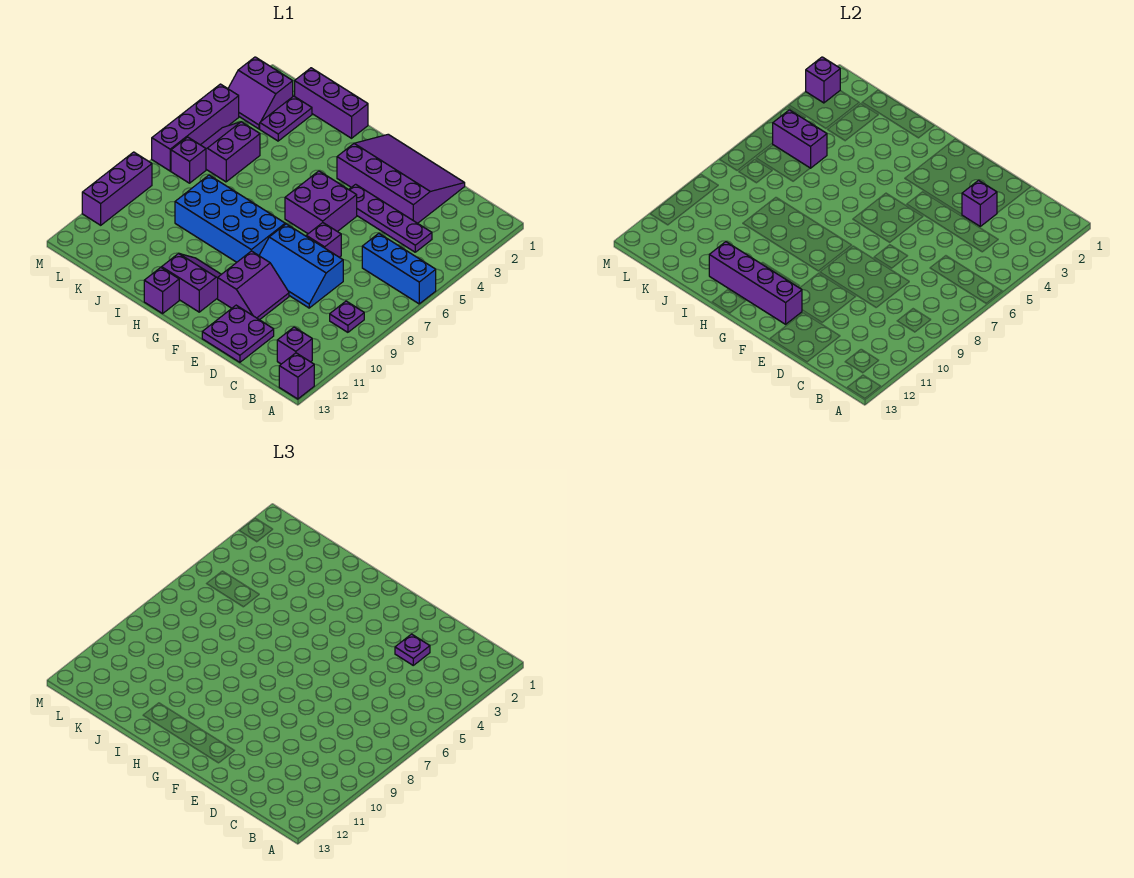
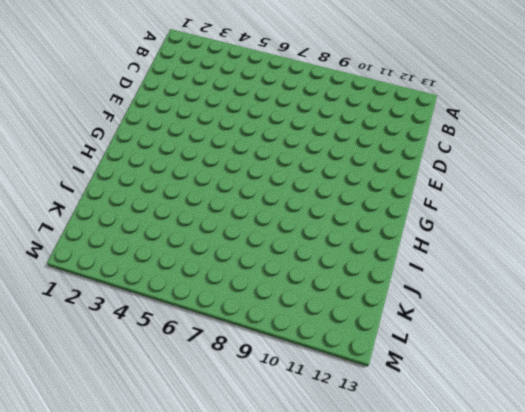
none -> blue 1x3 brick [362,233,436,304]
none -> purple 1x1 brick [279,353,314,399]
none -> purple 1x1 plate [330,301,364,332]

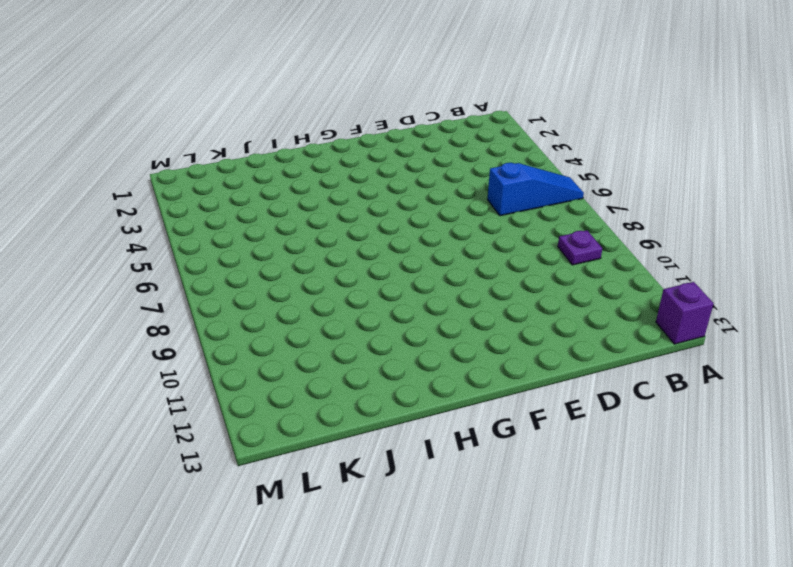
blue 1x3 slope [487,163,584,216] -> blue 1x3 brick [362,233,436,304]
none -> purple 1x1 brick [277,327,312,364]
none -> purple 1x4 plate [349,184,432,252]
none -> purple 3x4 slope [337,134,465,223]

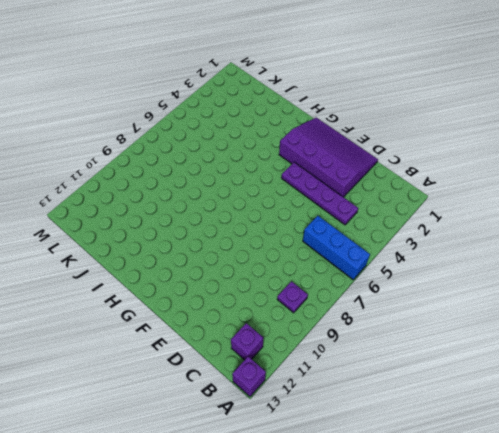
none -> blue 2x3 slope [259,224,343,308]
none -> purple 2x2 plate [202,305,274,362]
none -> purple 1x1 brick [306,223,341,257]

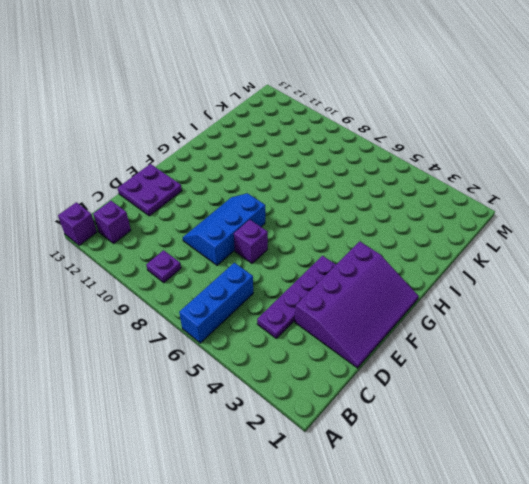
none -> purple 2x2 slope [218,251,289,320]
none -> purple 2x2 brick [285,171,357,234]
none -> blue 2x4 brick [175,175,285,262]

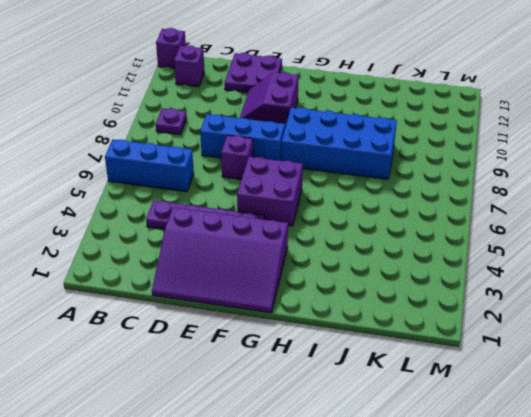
none -> purple 2x2 slope [162,253,221,312]
none -> purple 1x1 brick [144,268,179,313]
none -> purple 1x3 brick [295,68,368,138]

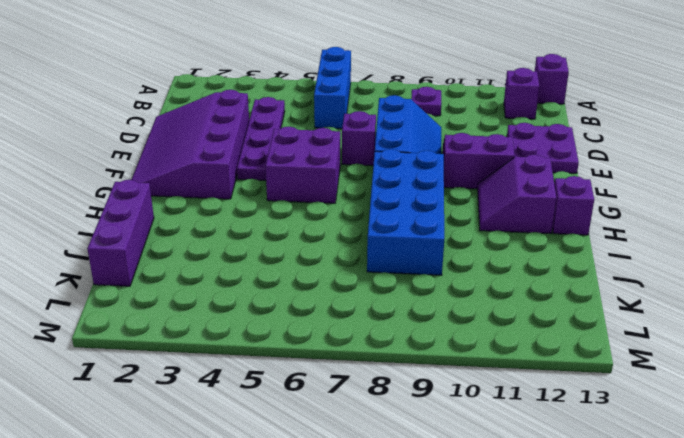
none -> purple 1x2 plate [260,96,312,141]
none -> purple 2x2 slope [201,122,260,182]
none -> purple 2x2 slope [228,57,293,129]

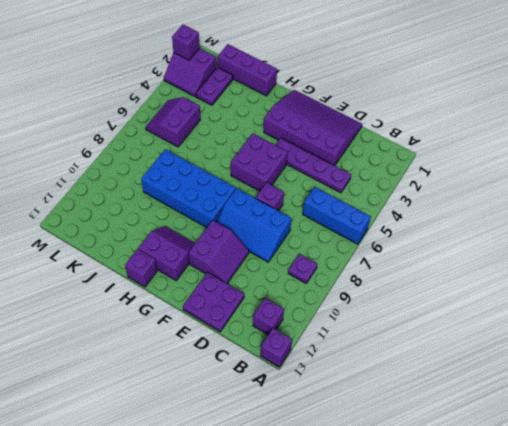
none -> purple 1x1 brick [171,137,206,183]
none -> purple 1x4 brick [152,84,239,171]
none -> purple 1x3 brick [82,152,152,225]

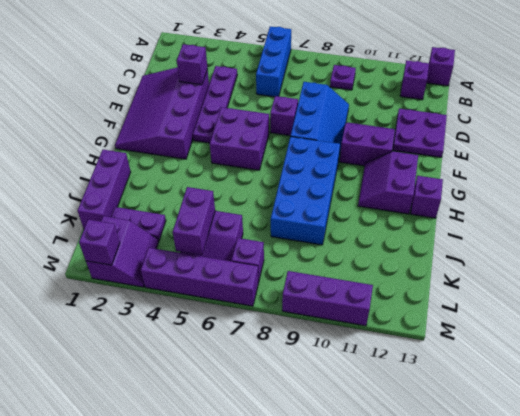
none -> purple 1x4 brick [709,242,802,324]
none -> purple 1x1 plate [395,634,430,665]

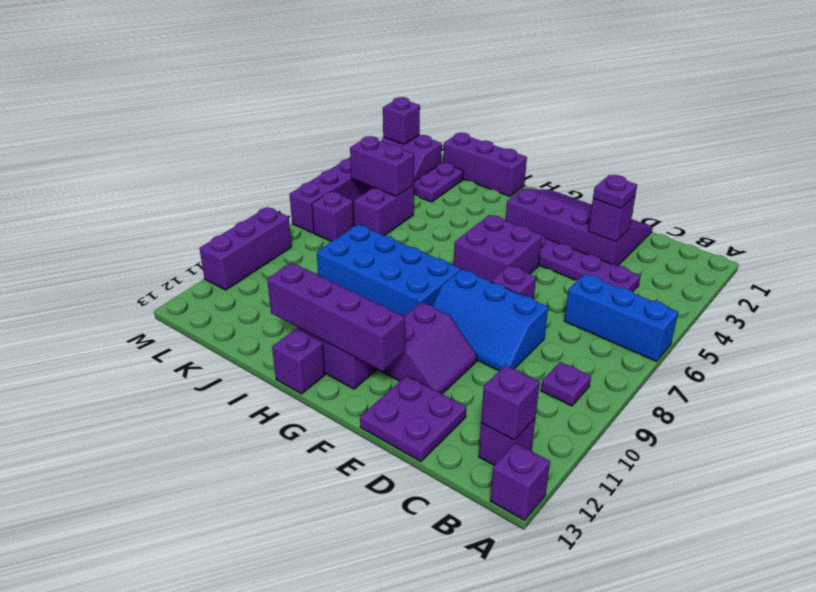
purple 1x1 brick [481,365,540,440] -> none

